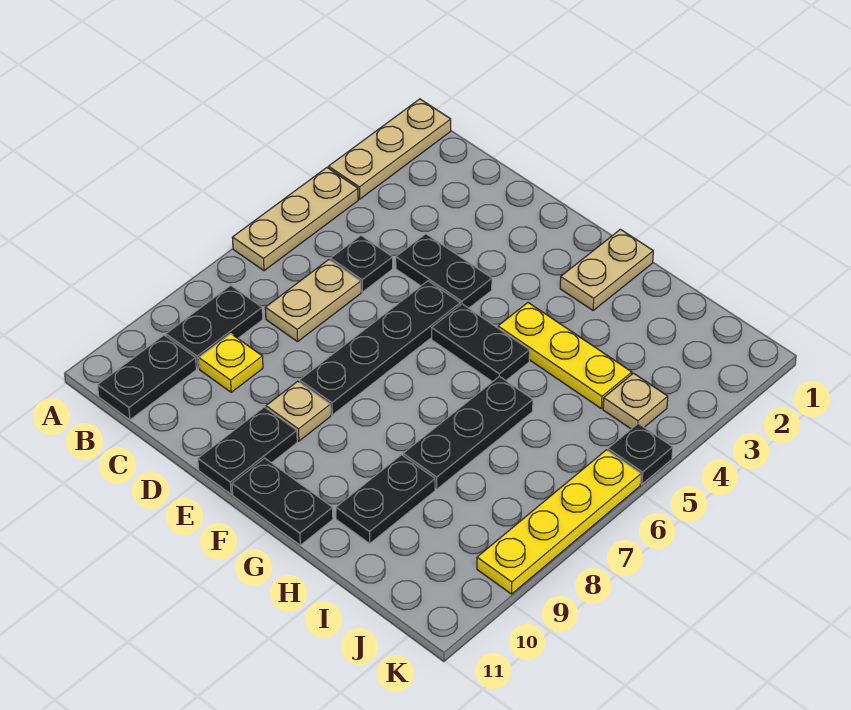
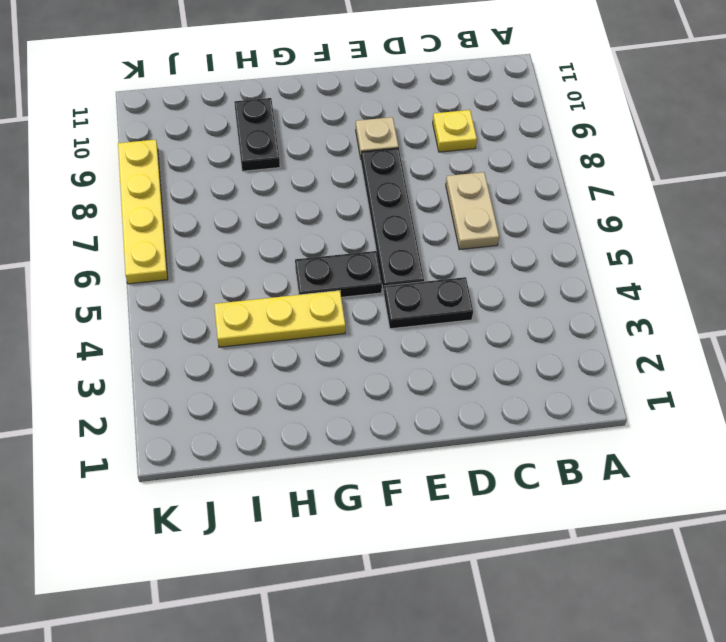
none -> tan 1x3 plate [328,99,451,199]
none -> tan 1x3 plate [232,168,358,271]
none -> black 1x2 plate [166,285,263,368]

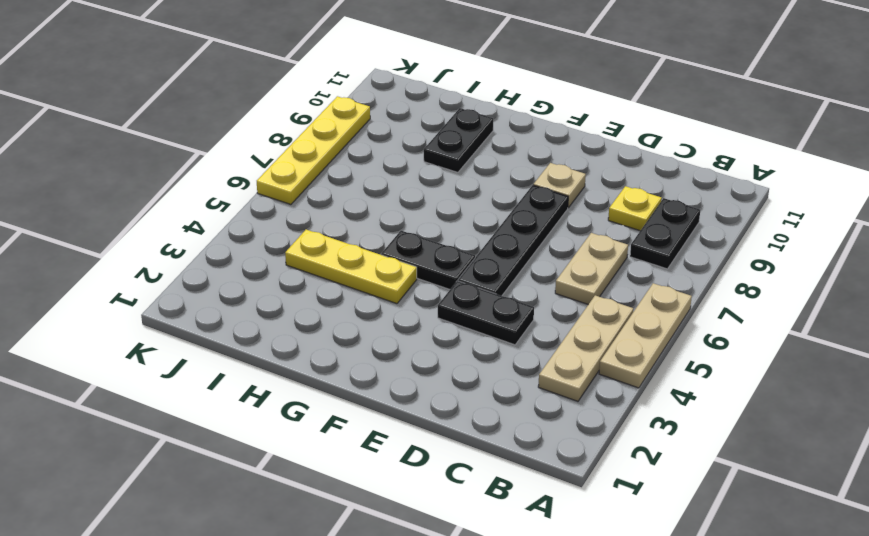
tan 1x3 plate [538,295,633,401] -> tan 1x3 plate moved to [328,99,451,199]
none -> black 1x2 plate [98,335,196,420]
none -> black 1x1 plate [330,235,393,292]
none -> black 1x2 plate [198,407,297,494]

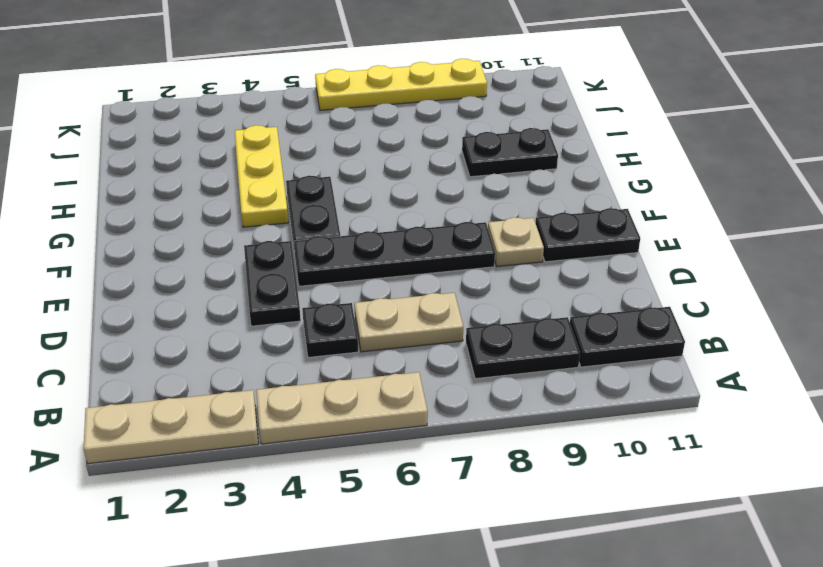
none -> yellow 1x1 plate [199,334,263,392]
none -> black 1x2 plate [232,458,333,545]
none -> tan 1x2 plate [560,229,653,310]

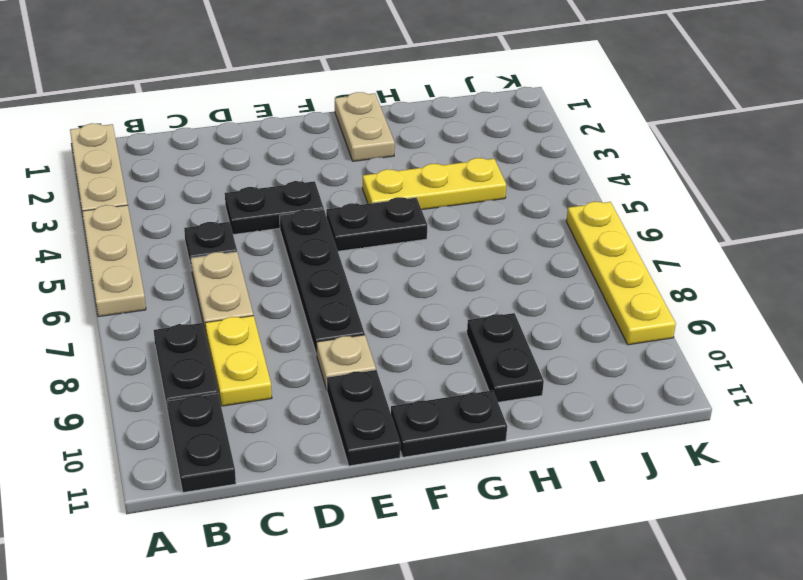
yellow 1x2 plate [205,316,272,406] -> yellow 1x1 plate [199,334,263,392]
none -> black 1x3 plate [403,376,533,489]
none -> tan 1x1 plate [603,373,668,429]
none -> black 1x1 plate [608,424,673,484]

